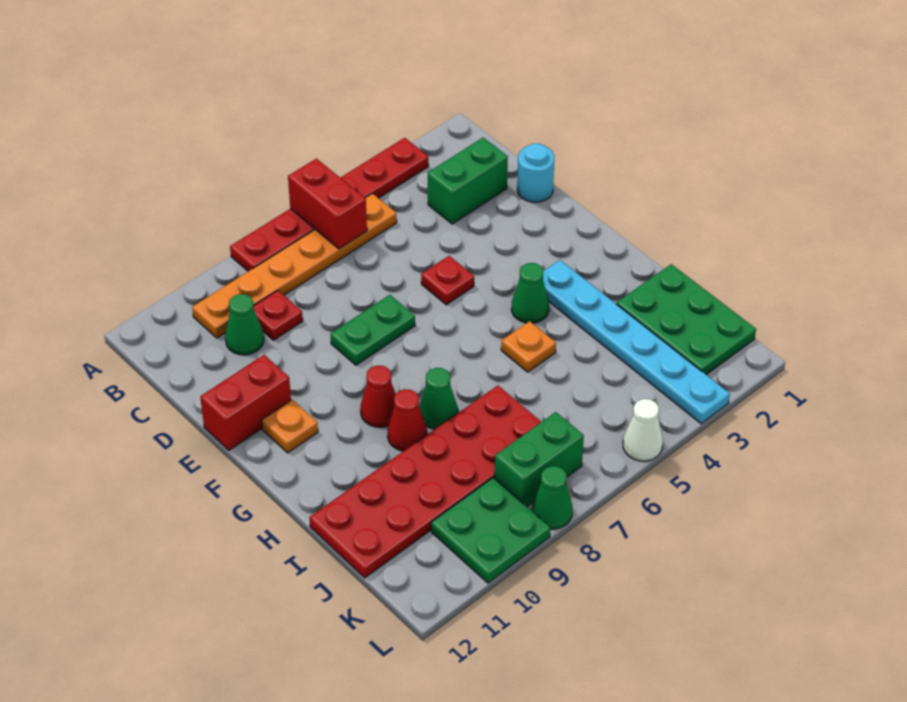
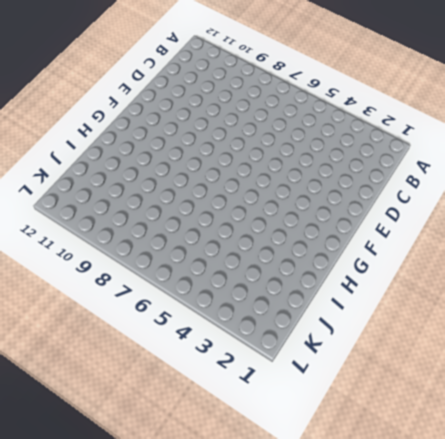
none -> red 1x6 plate [230,138,428,271]
none -> orange 1x6 plate [192,193,397,338]
none -> green 1x2 brick [428,138,508,224]

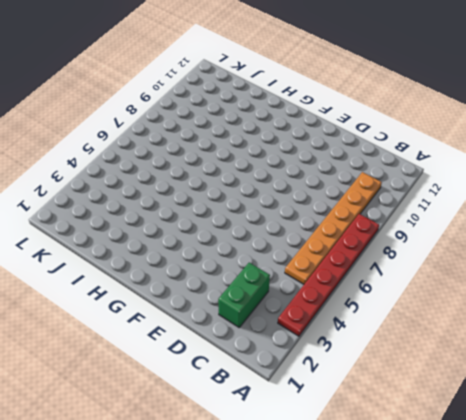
none -> red 1x1 plate [254,290,303,340]
none -> green 1x1 cone [225,294,264,355]
none -> cyan 1x1 round brick [517,144,554,202]

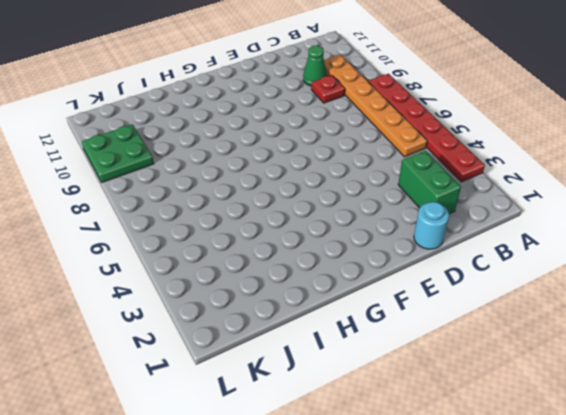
none -> red 1x1 plate [421,256,474,305]
none -> green 1x2 plate [331,295,415,365]
none -> red 1x2 brick [200,355,291,450]

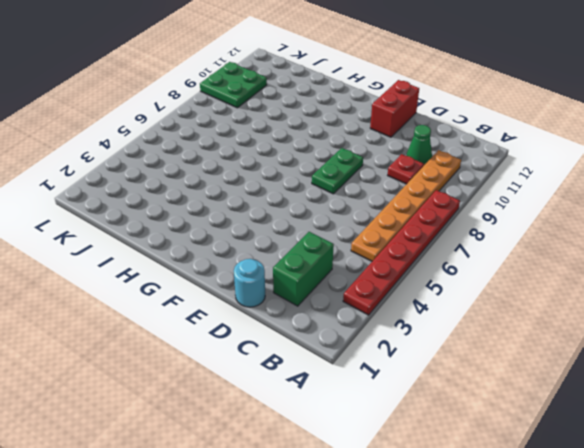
none -> red 1x1 plate [421,256,474,305]
none -> orange 1x1 plate [262,400,318,453]
none -> cyan 1x6 plate [543,260,730,424]

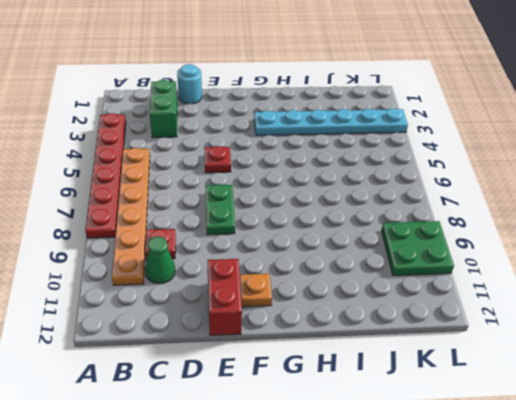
none -> green 1x1 cone [511,263,549,323]
none -> red 1x1 cone [360,366,396,427]
none -> orange 1x1 plate [501,321,556,372]

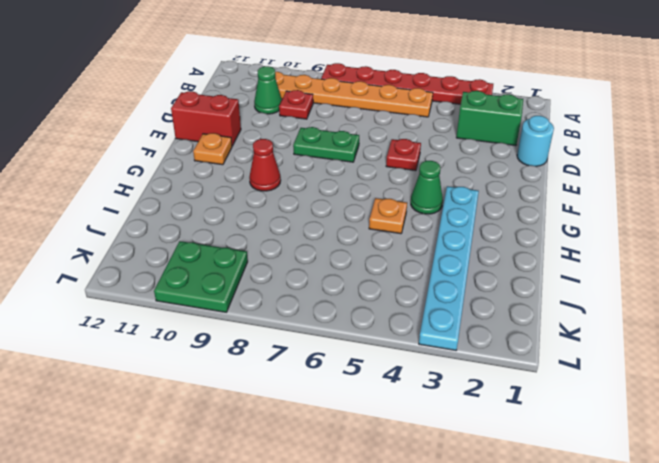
none -> green 1x1 cone [419,368,458,429]
none -> red 1x1 cone [388,389,427,451]
none -> green 2x3 plate [616,264,756,375]

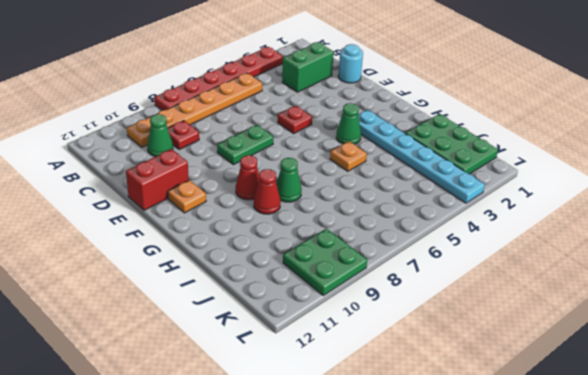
none -> red 2x6 plate [309,386,541,578]
none -> green 1x2 brick [495,412,584,506]
none -> white 1x1 cone [623,399,663,461]

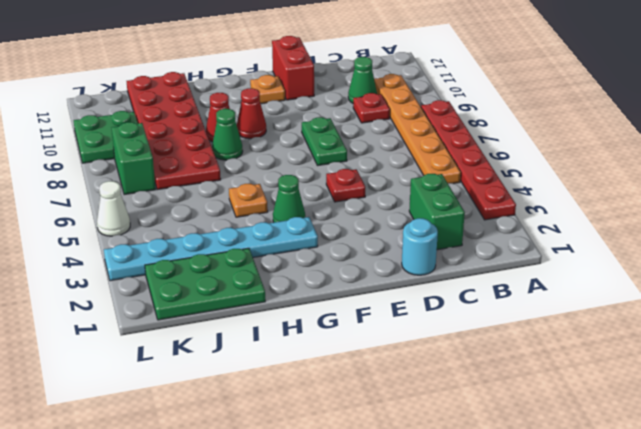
none -> green 1x1 cone [532,466,572,529]
none -> red 1x2 brick [288,159,367,249]

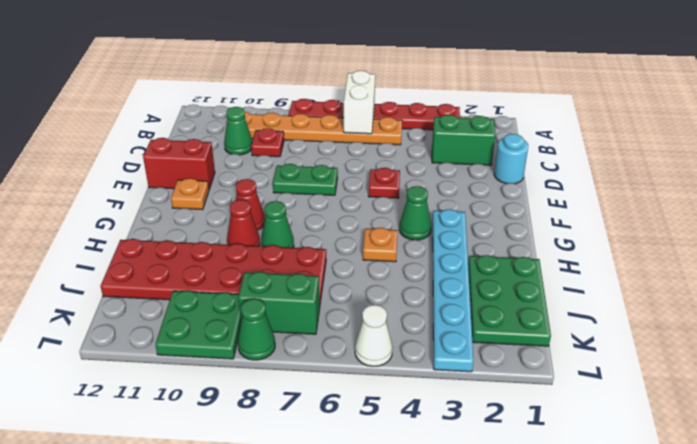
white 1x2 brick [344,71,375,134] -> red 1x2 brick [288,159,367,249]

